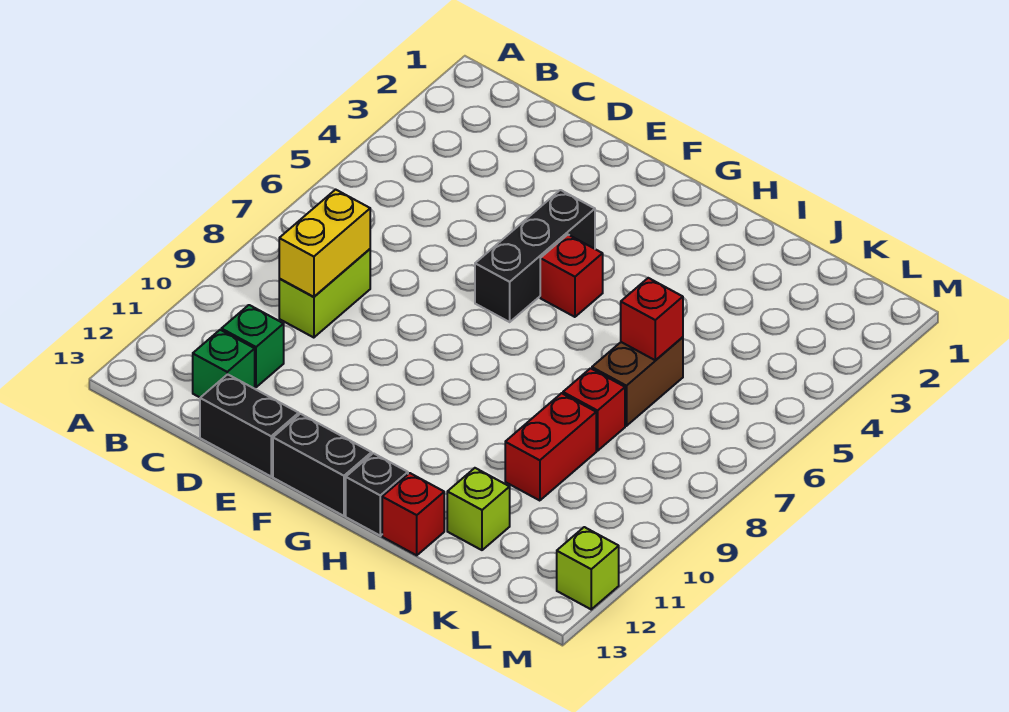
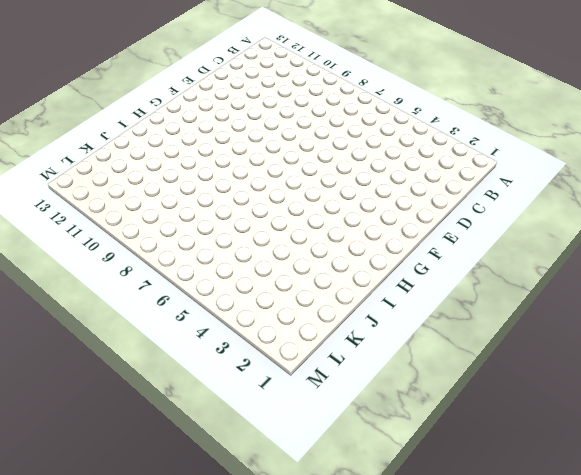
none -> lime 1x2 brick [279,249,370,338]
none -> green 1x1 brick [221,305,284,387]
none -> green 1x1 brick [193,330,255,398]

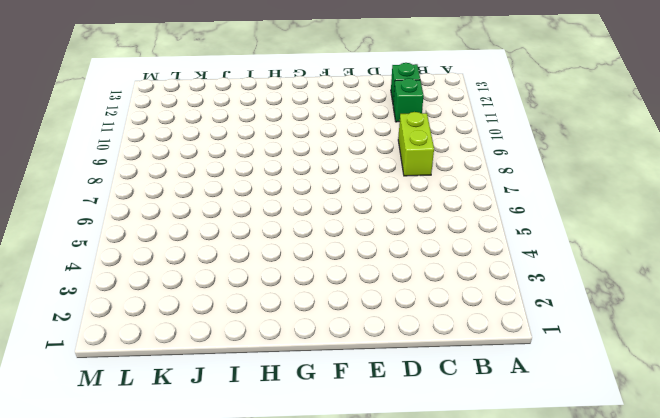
none -> black 1x2 brick [200,374,299,476]
none -> black 1x3 brick [475,190,595,322]
none -> black 1x2 brick [273,414,372,516]

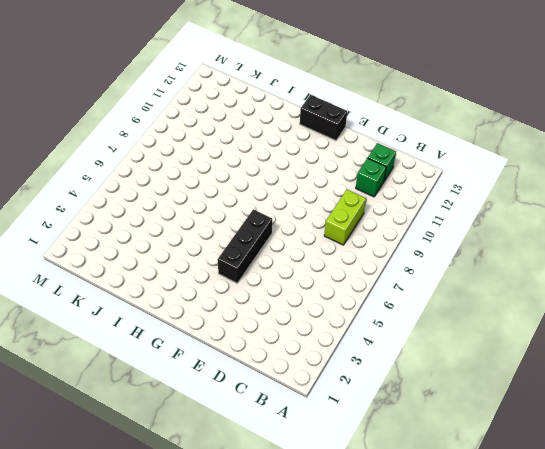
none -> black 1x2 brick [200,374,299,476]
none -> red 1x1 brick [540,235,603,317]
none -> black 1x1 brick [346,453,408,536]

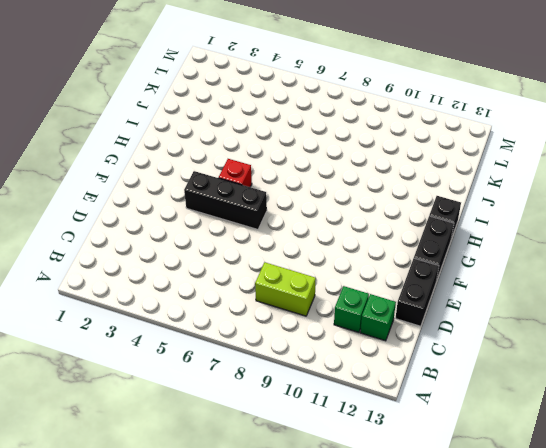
none -> red 1x1 brick [382,473,444,555]
none -> brown 1x2 brick [592,337,683,426]
none -> red 1x1 brick [563,368,625,451]

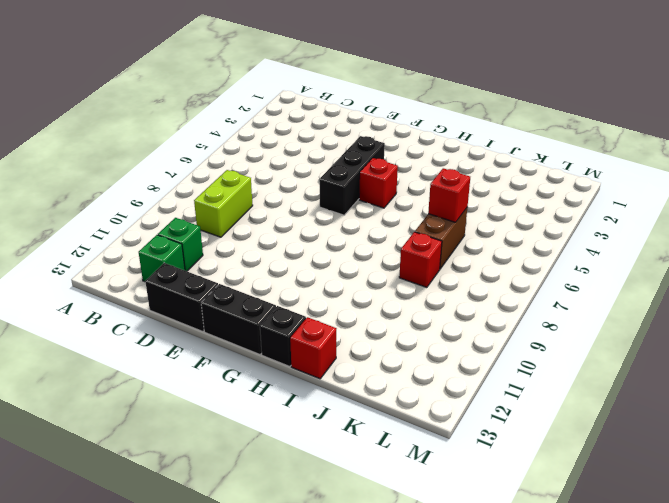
none -> red 1x2 brick [505,393,596,501]
none -> lime 1x1 brick [447,468,510,550]
none -> lime 1x1 brick [557,527,619,609]

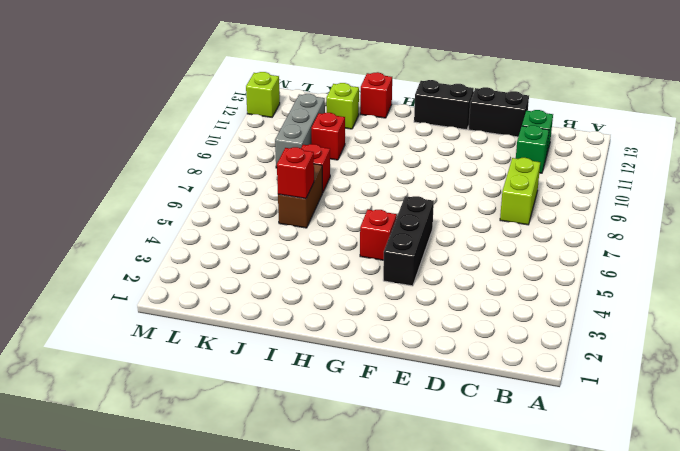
red 1x1 brick [311,113,345,160] -> red 1x2 brick [505,393,596,501]
grey 1x3 brick [275,94,325,168] -> none
none -> black 1x1 brick [346,453,408,536]
none -> yellow 1x2 brick [279,190,370,297]

